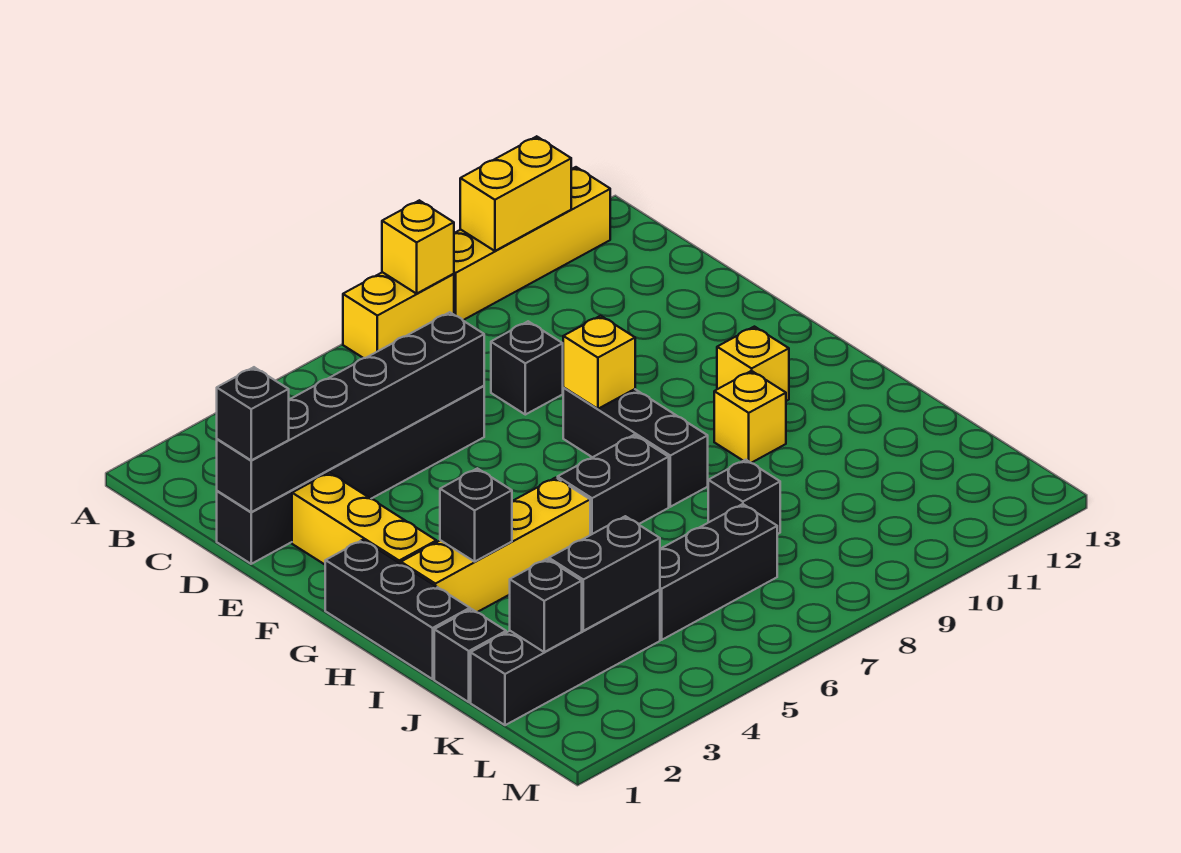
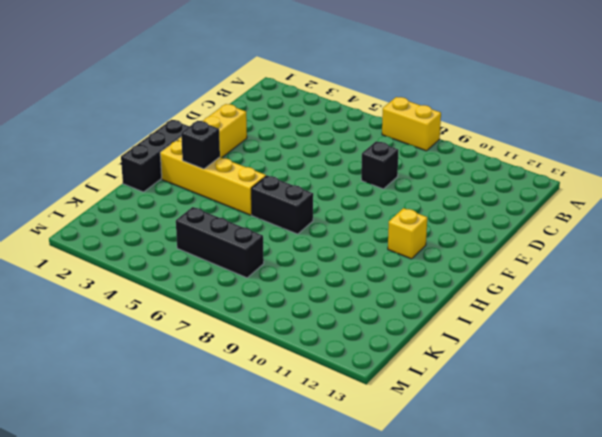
none -> yellow 1x4 brick [454,167,610,320]
none -> black 1x6 brick [217,386,484,564]
none -> black 1x3 brick [563,388,708,507]

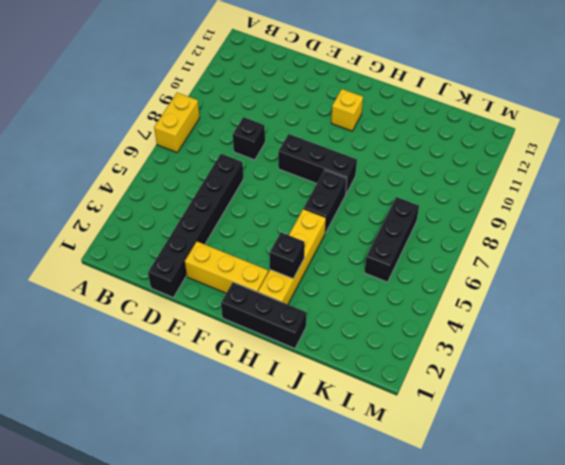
none -> yellow 1x4 brick [454,167,610,320]
none -> yellow 1x1 brick [714,371,786,463]
none -> black 1x1 brick [434,609,506,702]

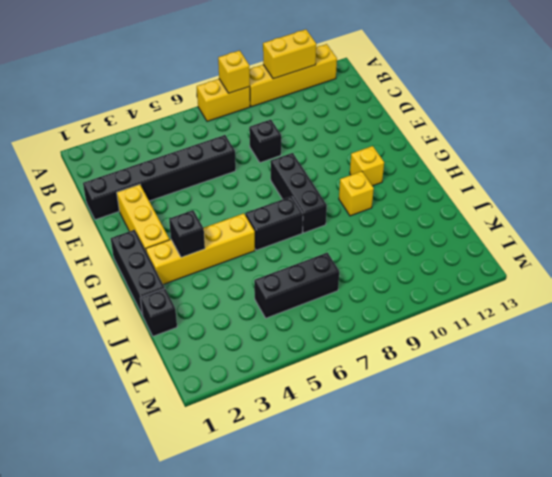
none -> black 1x1 brick [708,460,780,534]
none -> black 1x4 brick [471,590,660,725]
none -> black 1x6 brick [217,312,484,512]

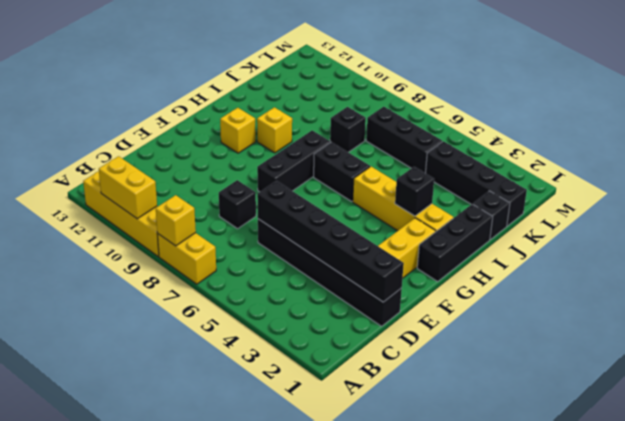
none -> yellow 1x1 brick [563,316,635,409]
none -> black 1x1 brick [510,559,582,652]
none -> black 1x2 brick [549,516,660,631]

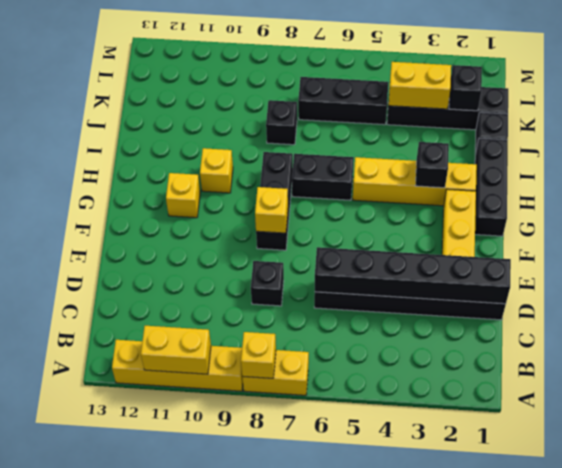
yellow 1x2 brick [389,62,451,109] -> black 1x2 brick [549,516,660,631]
none -> black 1x1 brick [217,367,289,460]

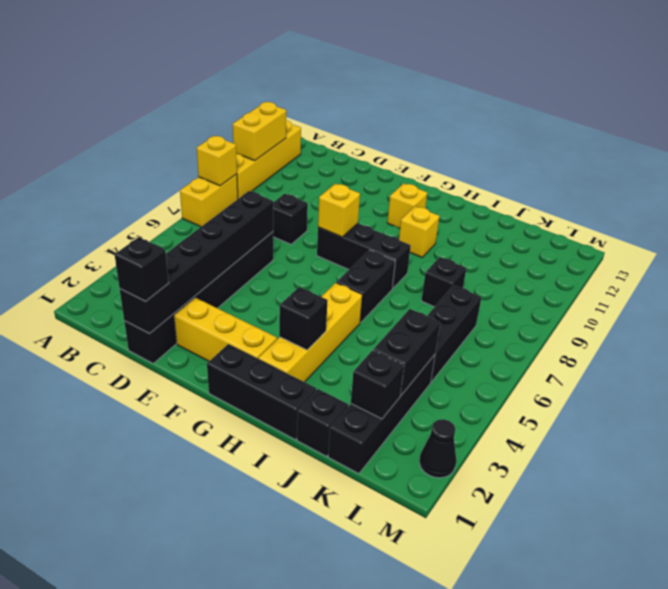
black 1x1 cone [419,419,456,478] -> none

